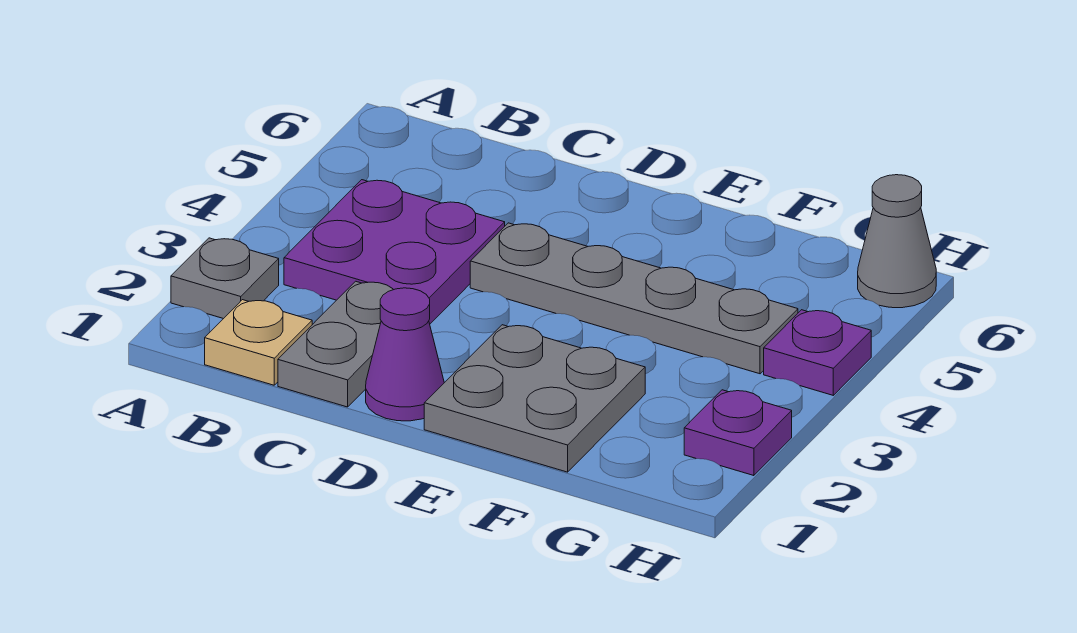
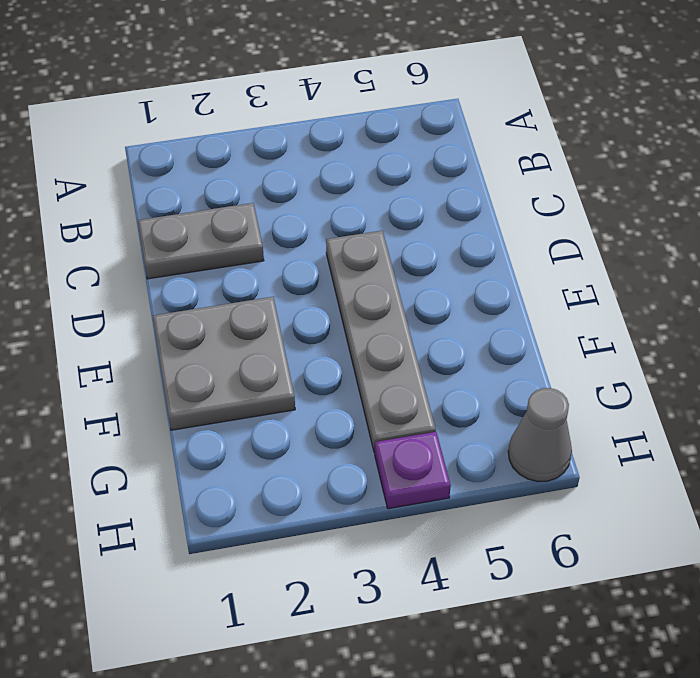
none -> grey 1x1 plate [171,238,279,319]
none -> tan 1x1 plate [205,300,312,385]

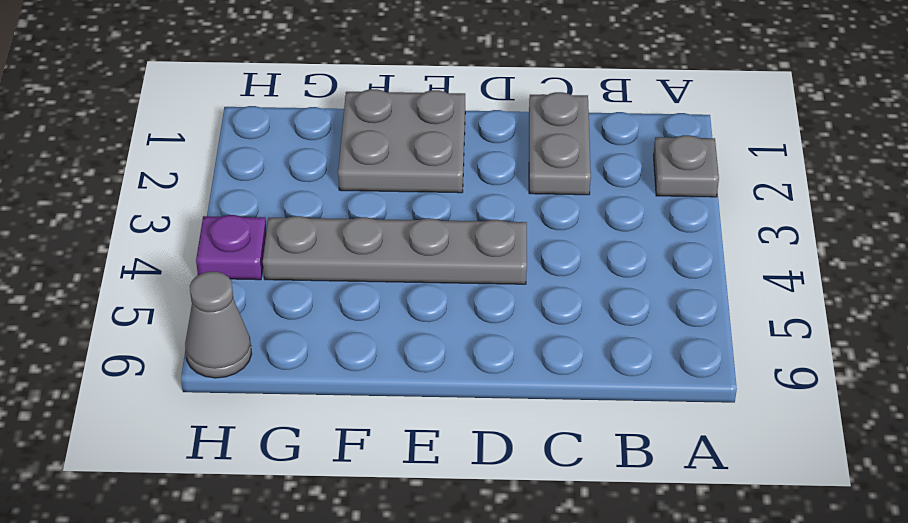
none -> tan 1x1 plate [205,300,312,385]
none -> purple 2x2 plate [284,180,505,324]

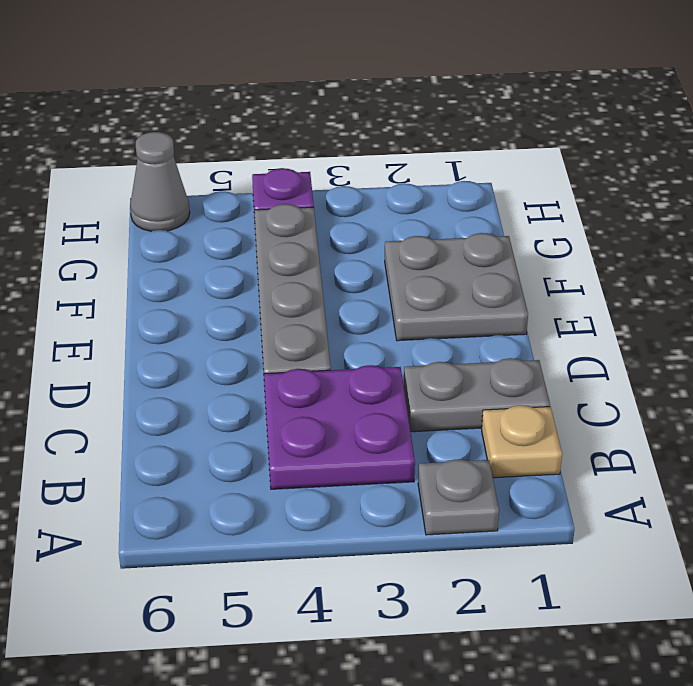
none -> purple 1x1 cone [366,288,444,421]
none -> purple 1x1 plate [684,390,792,476]

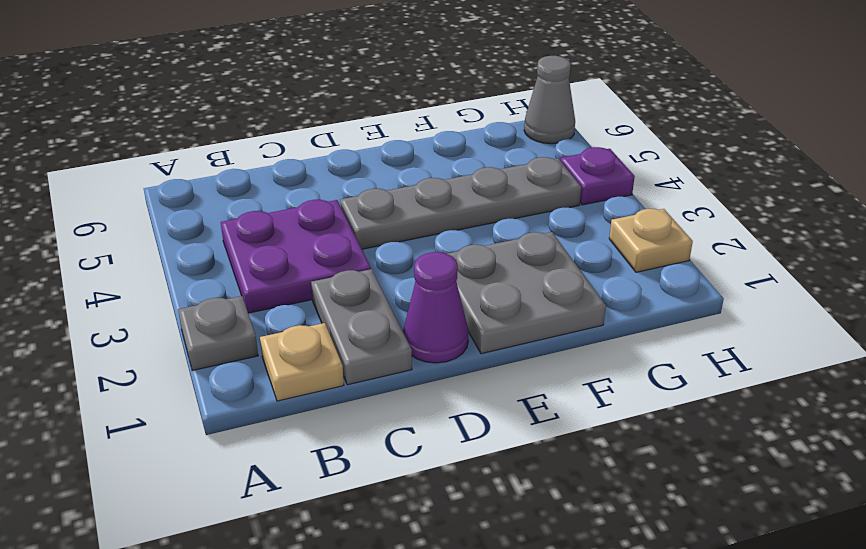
tan 1x1 plate [609,209,693,272] -> purple 1x1 plate [684,390,792,476]

